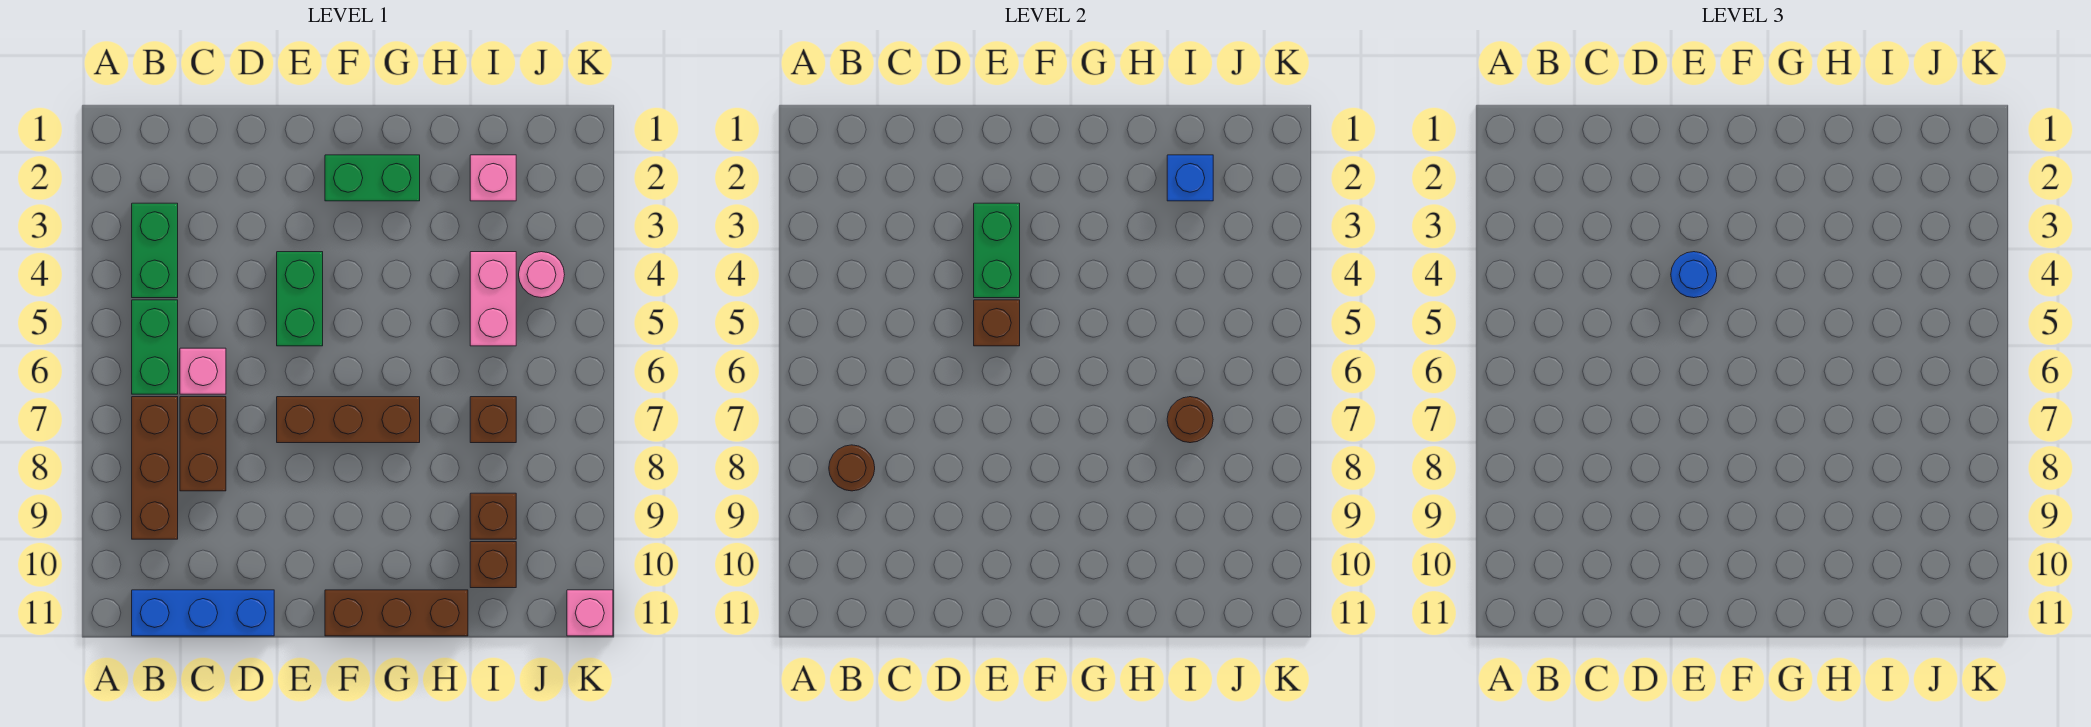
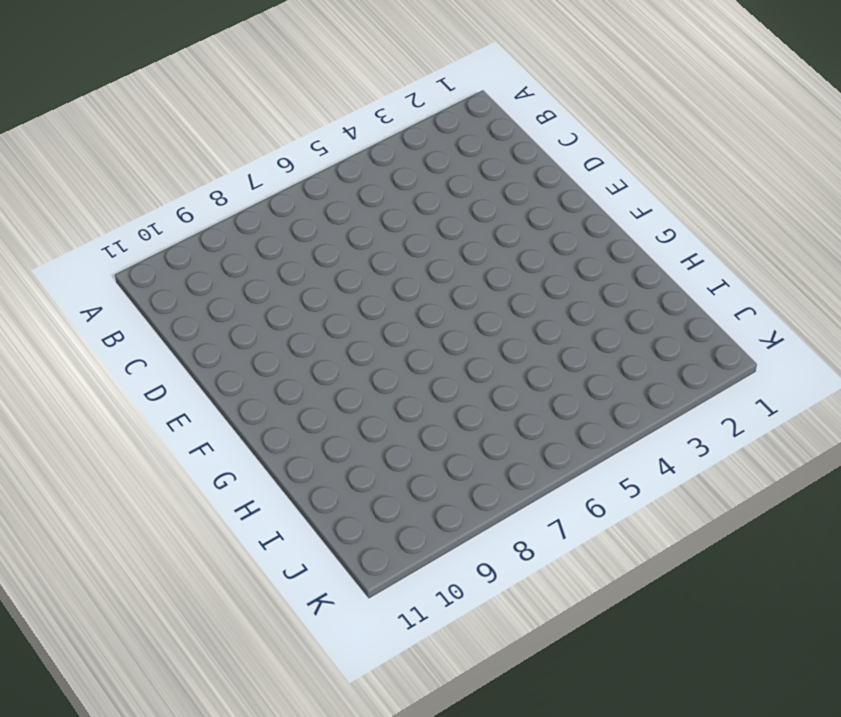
none -> green 1x2 brick [132,203,178,298]
none -> green 1x2 brick [132,300,178,394]
none -> brown 1x3 brick [132,397,178,539]

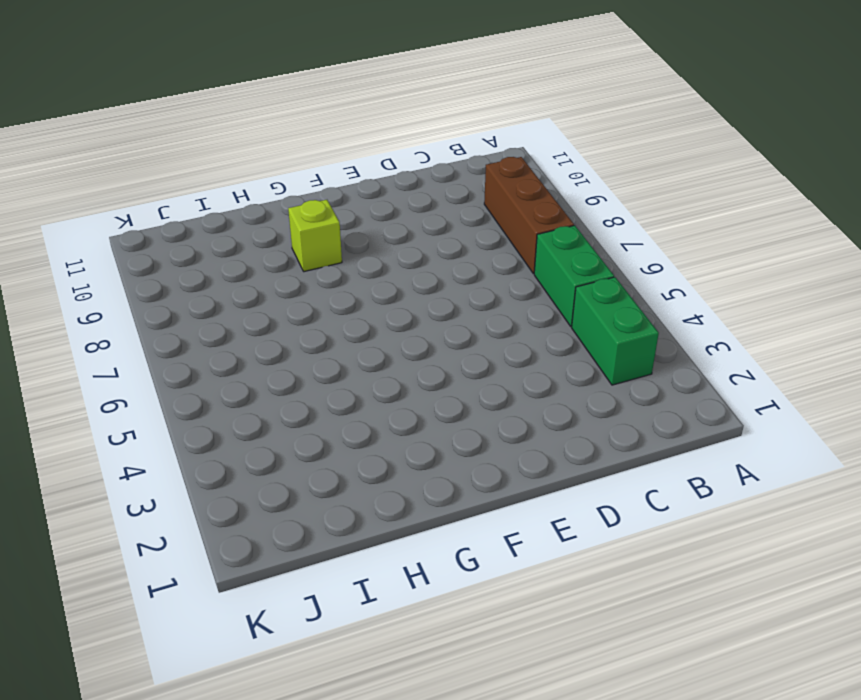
lime 1x1 brick [288,200,342,272] -> none
none -> blue 1x3 brick [132,590,274,636]
none -> pink 1x1 brick [180,348,226,394]
none -> brown 1x2 brick [180,397,226,491]

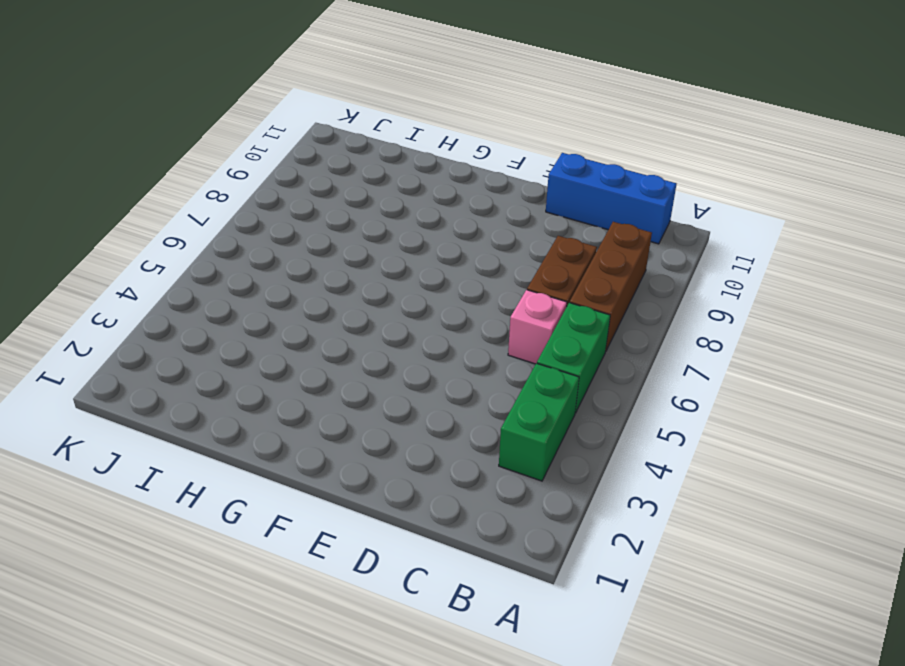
none -> green 1x2 brick [277,252,323,346]
none -> brown 1x3 brick [277,397,420,443]
none -> green 1x2 brick [325,155,420,201]

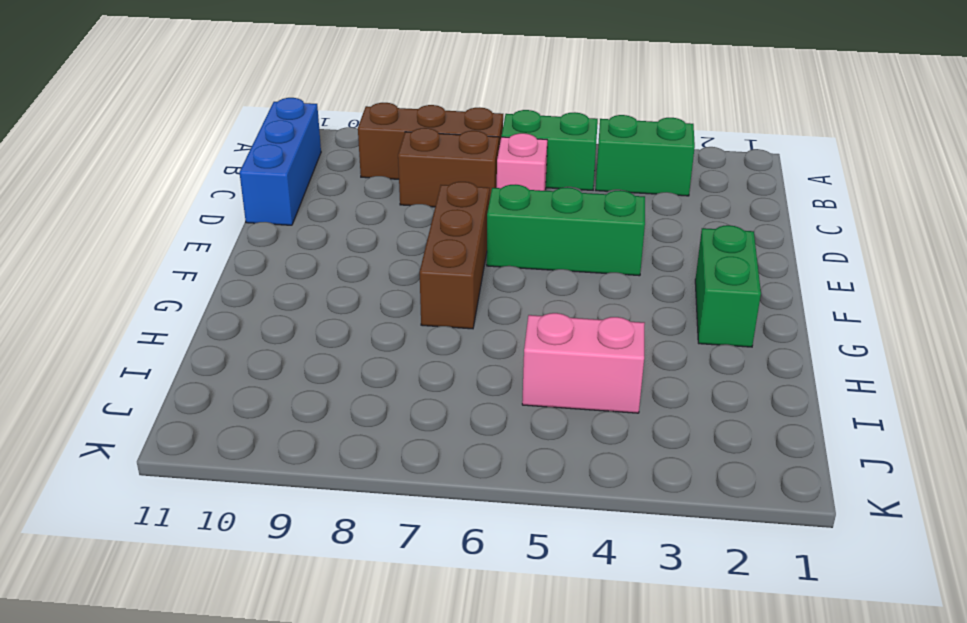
green 1x3 brick [487,185,645,276] -> green 1x2 brick [277,252,323,346]
none -> brown 1x3 brick [325,590,468,636]
none -> pink 1x1 brick [470,155,516,201]
none -> brown 1x1 brick [470,397,516,443]

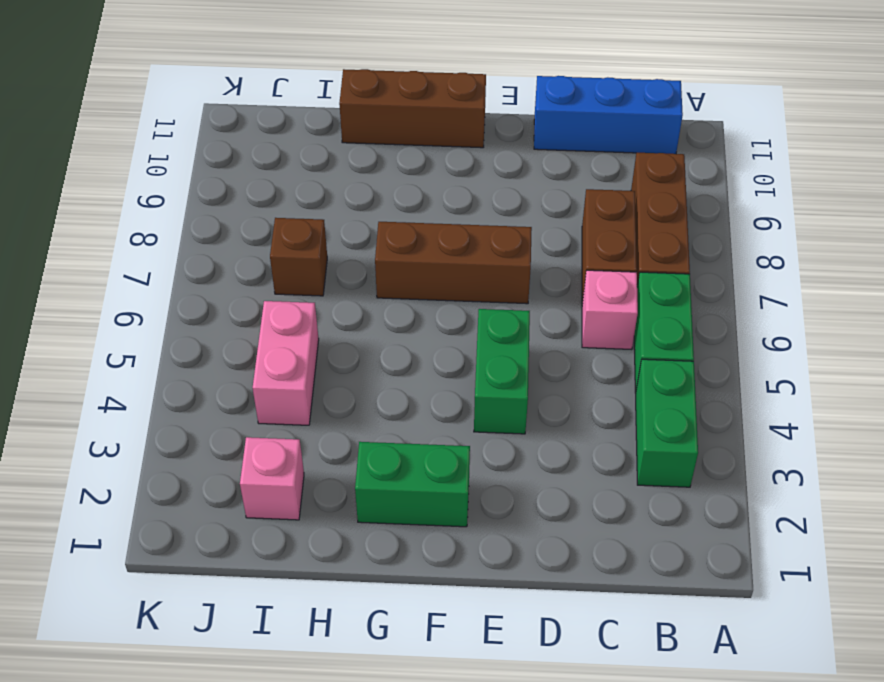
none -> brown 1x1 brick [470,493,516,539]
none -> brown 1x1 brick [470,542,516,588]
none -> pink 1x1 round brick [519,252,565,298]

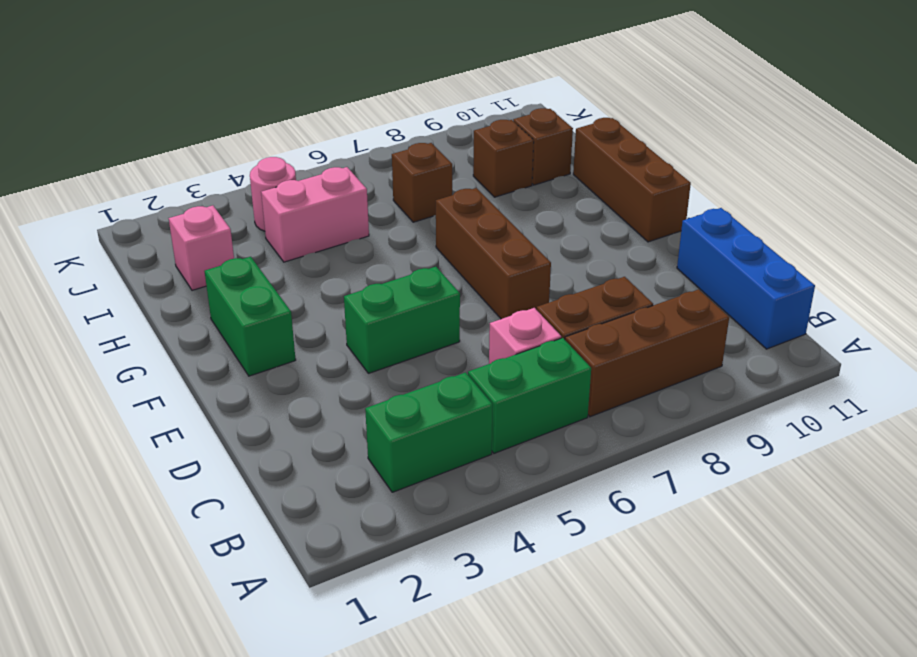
none -> pink 1x1 brick [567,590,613,636]
none -> brown 1x1 round brick [829,445,875,491]
none -> green 1x2 brick [974,203,1020,298]

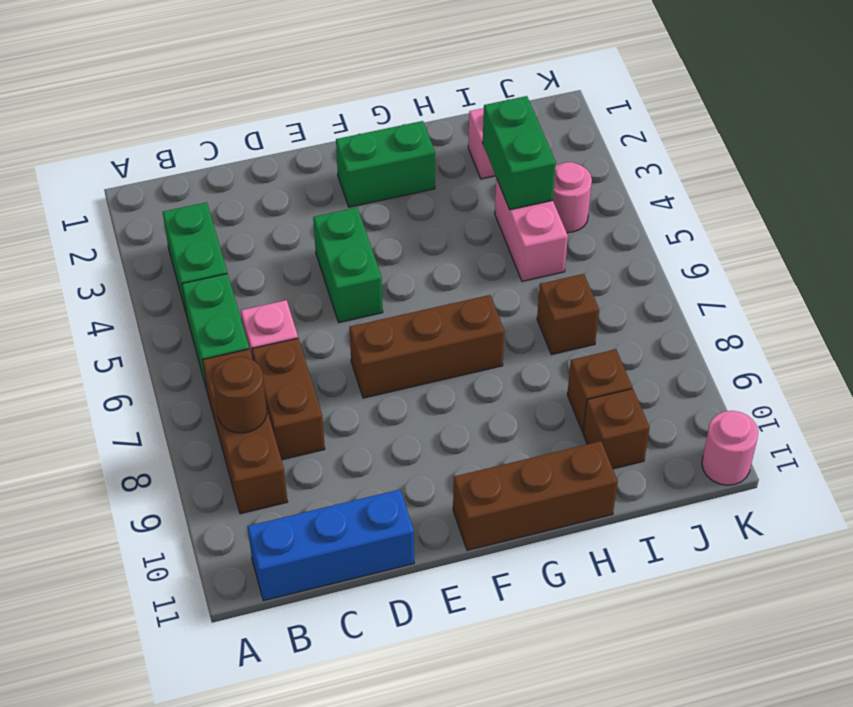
green 1x2 brick [483,96,556,210] -> green 1x2 brick moved to [974,203,1020,298]
pink 1x1 round brick [702,411,758,485] -> pink 1x1 brick [567,590,613,636]
none -> brown 1x1 brick [974,300,1020,346]
none -> blue 1x1 brick [1167,155,1213,201]
none -> brown 1x1 round brick [1167,397,1213,443]

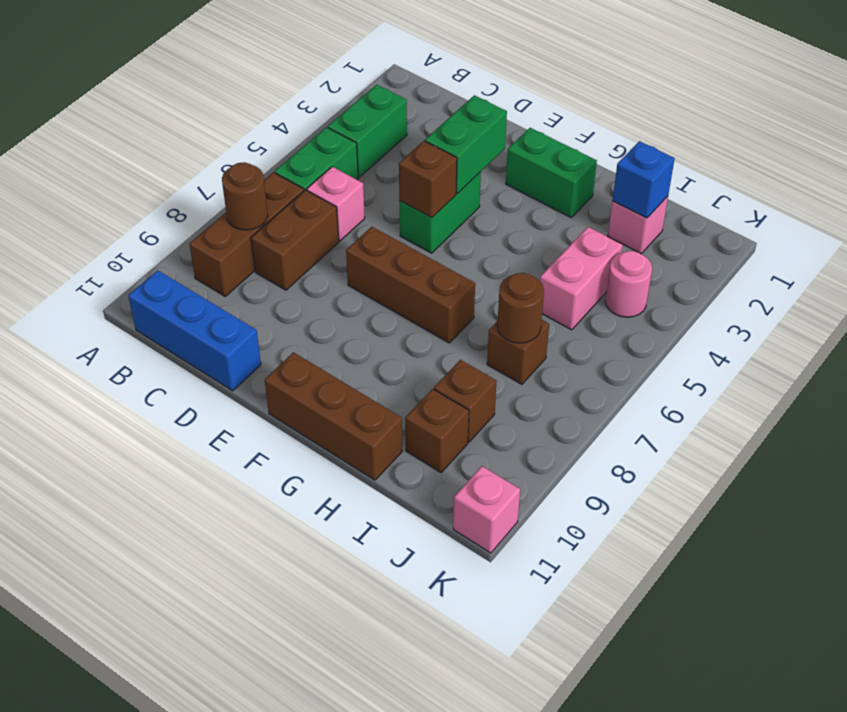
none -> blue 1x1 round brick [1671,252,1717,298]

